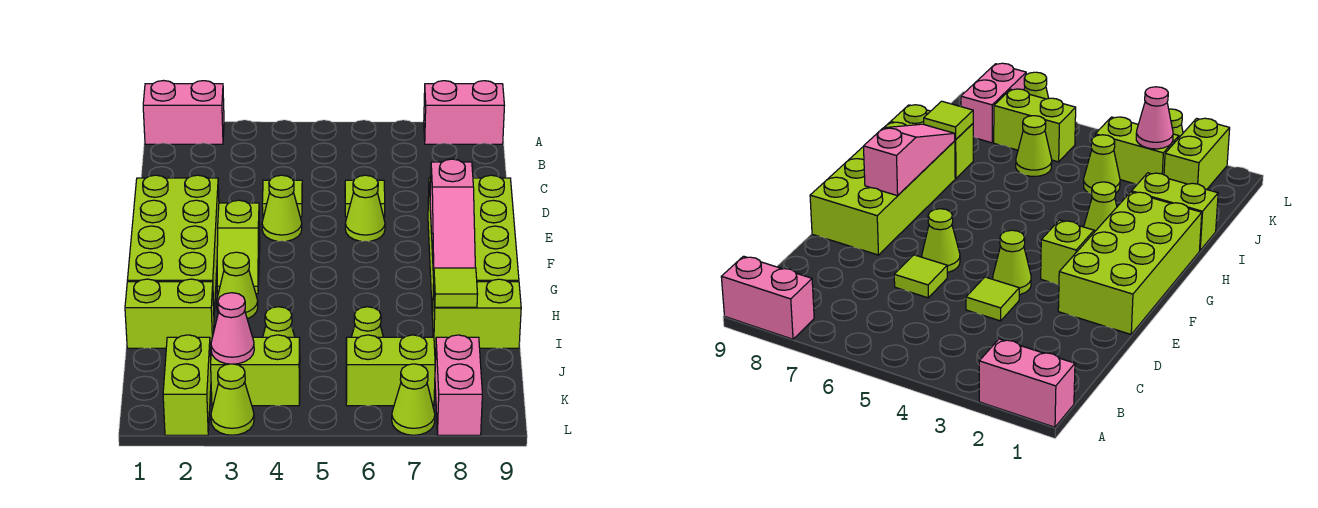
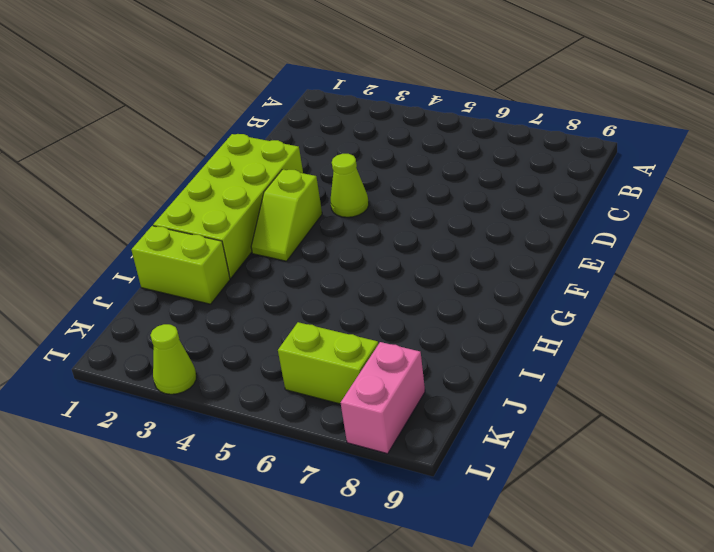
none -> pink 1x2 brick [143,81,224,144]
none -> pink 1x2 brick [424,81,504,144]
none -> lime 1x1 tile [262,180,302,217]

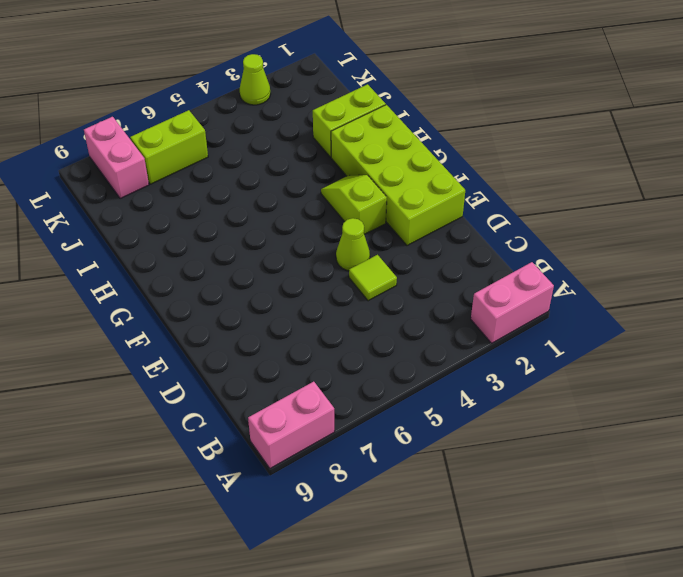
none -> lime 1x1 tile [345,180,385,217]
none -> lime 1x1 cone [345,175,385,241]
none -> lime 2x4 brick [428,175,519,319]

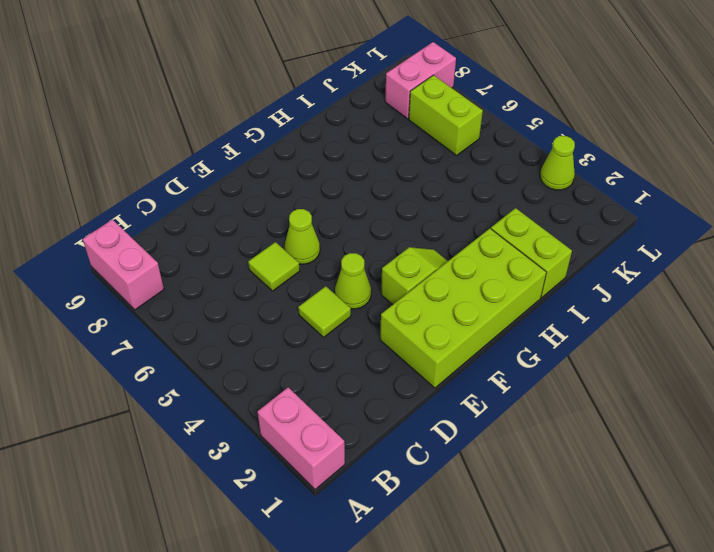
none -> lime 2x4 brick [428,175,519,319]
none -> lime 1x1 cone [217,252,258,319]
none -> lime 1x2 brick [432,279,521,348]

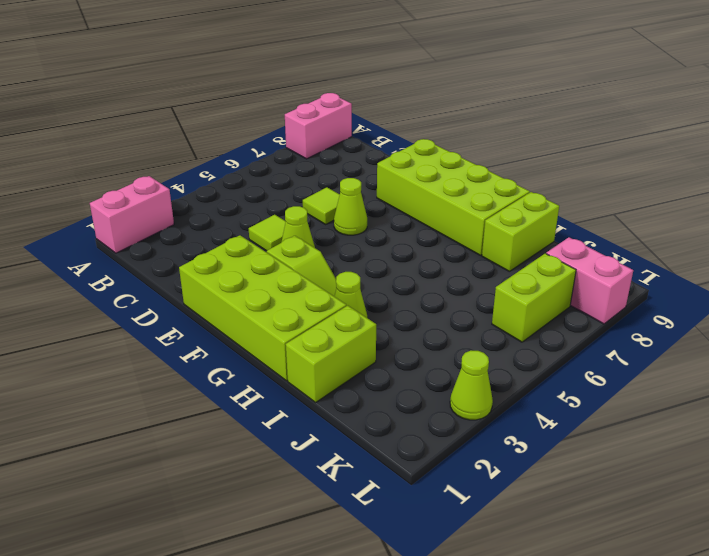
none -> lime 1x1 cone [263,307,295,337]
none -> lime 1x1 cone [352,307,383,337]
none -> lime 1x2 brick [163,335,211,435]

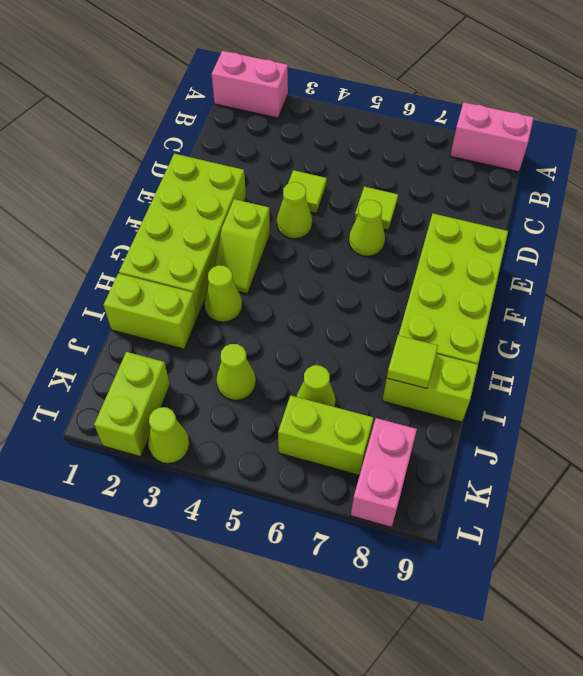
none -> lime 1x2 brick [211,335,300,406]
none -> lime 1x1 cone [392,364,435,435]
none -> pink 1x3 slope [430,159,475,277]

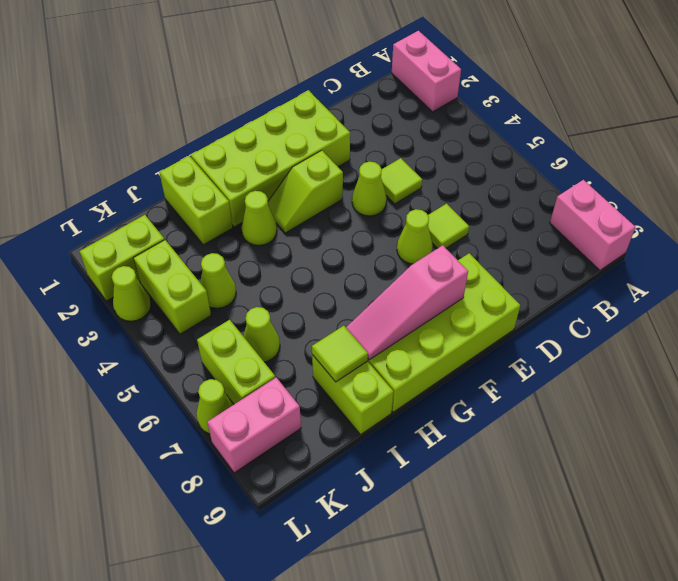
none -> pink 1x1 cone [211,293,254,364]

